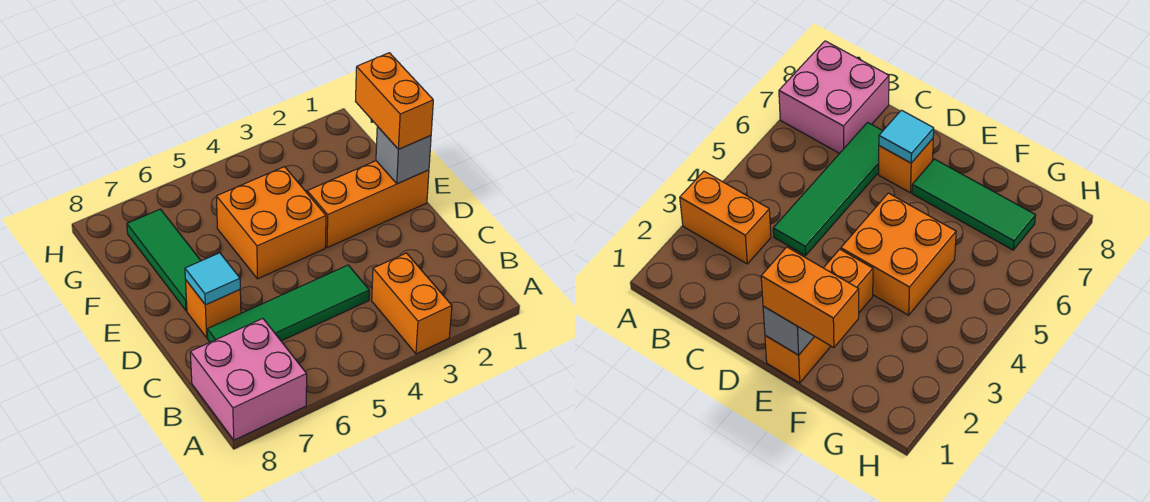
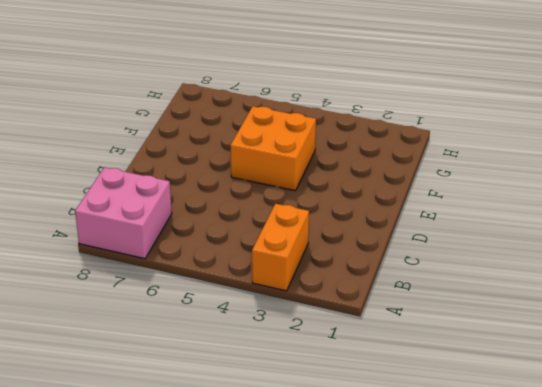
none -> green 1x4 tile [207,265,369,342]
none -> orange 1x1 brick [186,280,241,338]

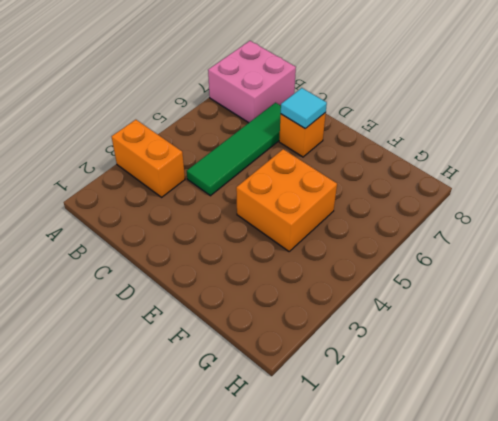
none -> orange 1x3 brick [307,161,429,248]
none -> green 1x3 tile [127,209,201,311]

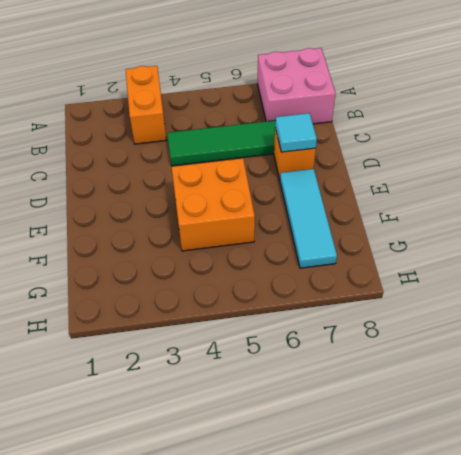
cyan 1x3 tile [280,169,337,268] -> green 1x3 tile [127,209,201,311]
none -> orange 1x3 brick [307,161,429,248]
none -> grey 1x1 brick [376,126,431,184]

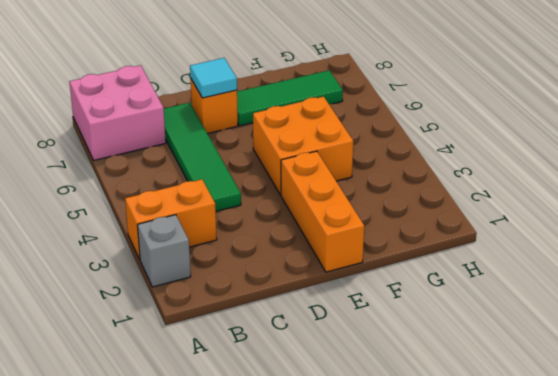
grey 1x1 brick [138,215,191,287] -> grey 1x1 brick moved to [376,126,431,184]
none -> orange 1x2 brick [355,53,433,149]

